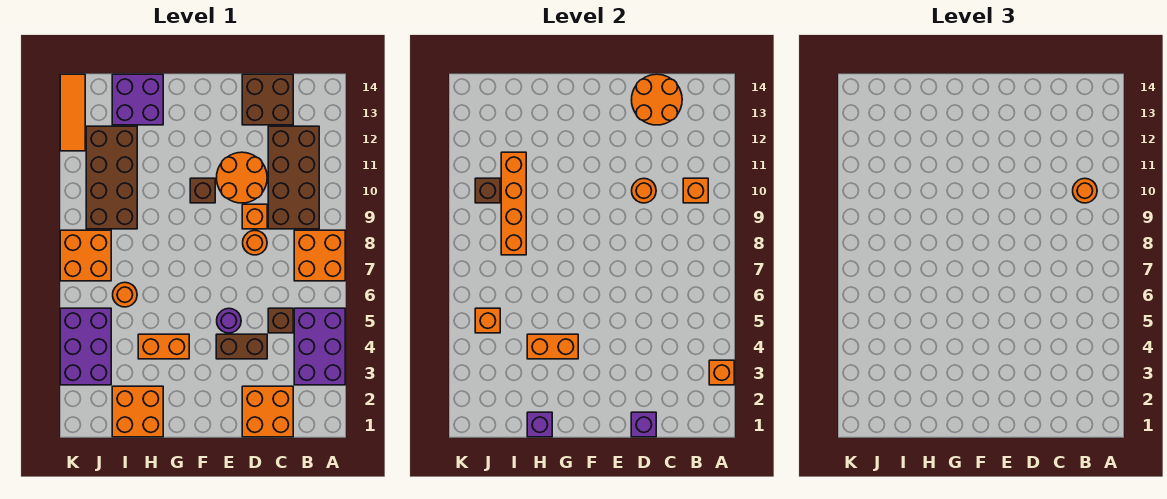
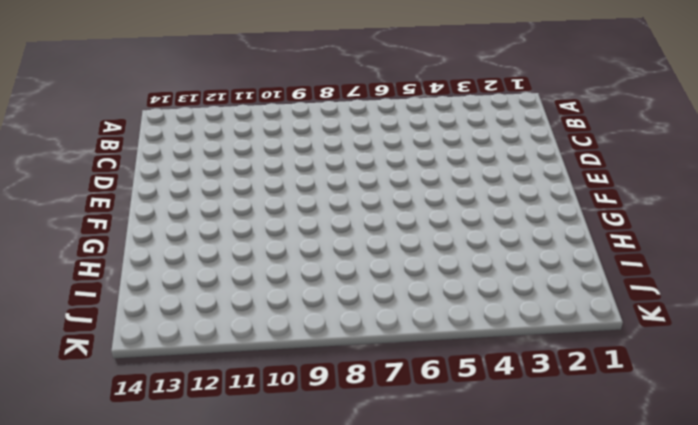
none -> purple 2x3 brick [294,308,345,385]
none -> orange 2x2 brick [294,230,345,281]
none -> brown 2x4 brick [268,126,319,229]
none -> orange 2x2 brick [242,386,293,437]

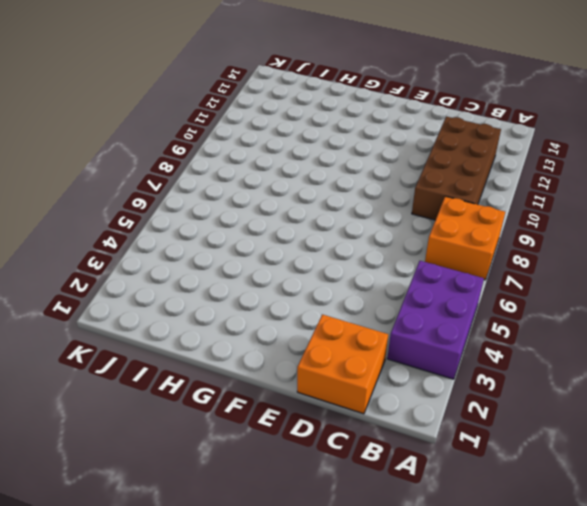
none -> brown 1x1 brick [268,308,293,333]
none -> brown 2x2 brick [242,74,293,125]
none -> brown 1x2 brick [216,334,267,359]
none -> orange 1x1 round brick [243,230,267,255]

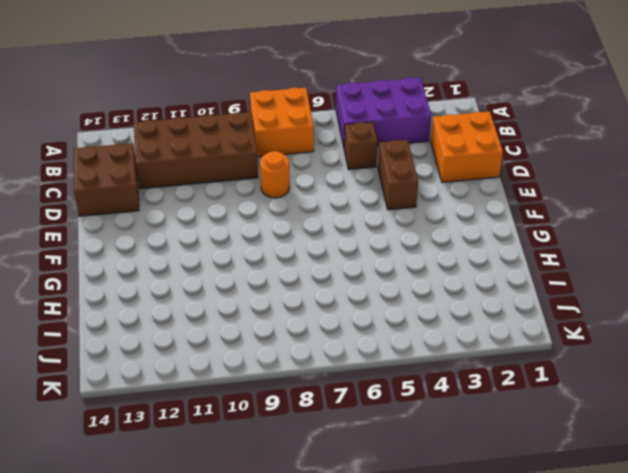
none -> orange 1x1 brick [242,204,267,229]
none -> orange 2x2 round brick [217,152,267,203]
none -> purple 1x1 round brick [217,308,241,333]
none -> brown 1x1 brick [190,178,215,203]

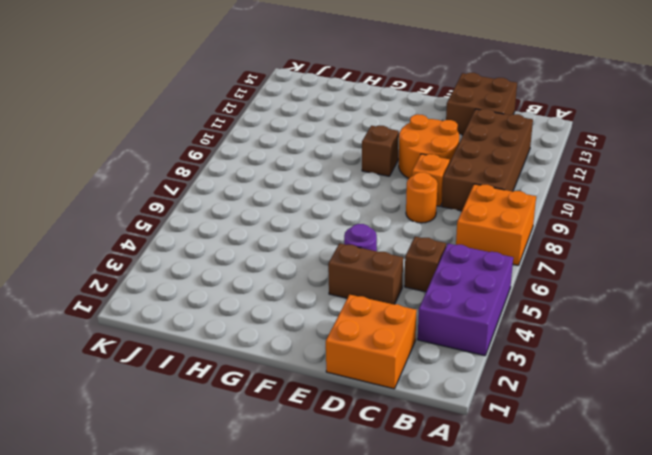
none -> orange 1x2 brick [138,334,189,359]
none -> orange 2x2 brick [112,386,163,437]
none -> purple 2x2 brick [112,74,163,125]
none -> orange 1x1 round brick [113,282,137,307]

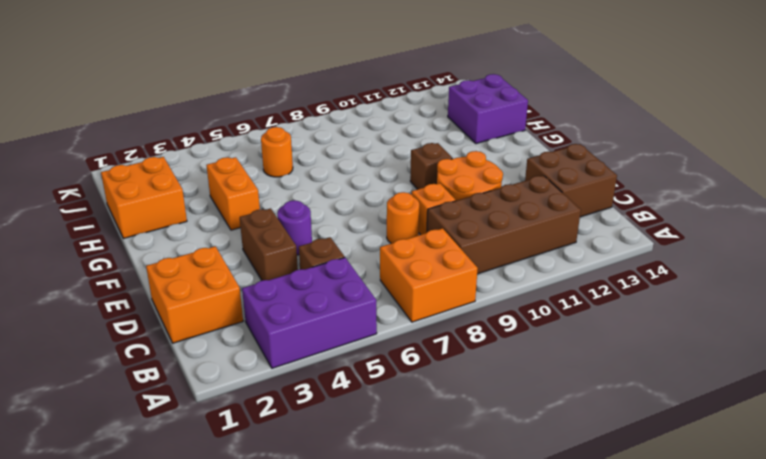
none -> brown 2x4 brick [86,126,137,229]
none -> purple 2x3 brick [60,308,111,385]
none -> orange 2x2 brick [60,230,111,281]
none -> orange 1x3 tile [60,74,85,151]

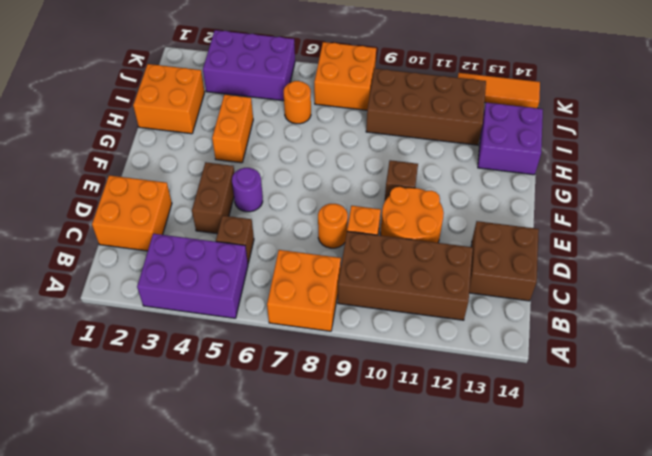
none -> orange 1x1 brick [709,360,734,385]
none -> orange 1x1 brick [683,178,708,203]
none -> orange 2x2 round brick [632,74,682,125]
none -> purple 1x1 brick [631,412,656,437]

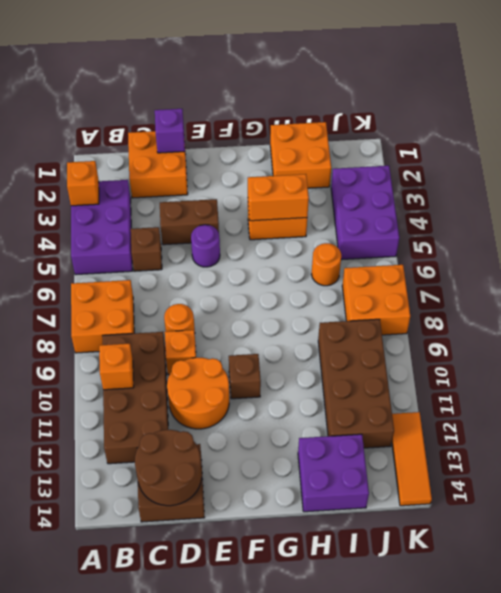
brown 2x2 round brick [135,430,202,506] -> orange 2x2 round brick [632,74,682,125]
none -> orange 1x1 round brick [632,178,656,203]
none -> purple 1x1 brick [527,412,552,437]
none -> orange 1x4 brick [501,152,526,255]
none -> orange 1x1 brick [475,308,500,333]

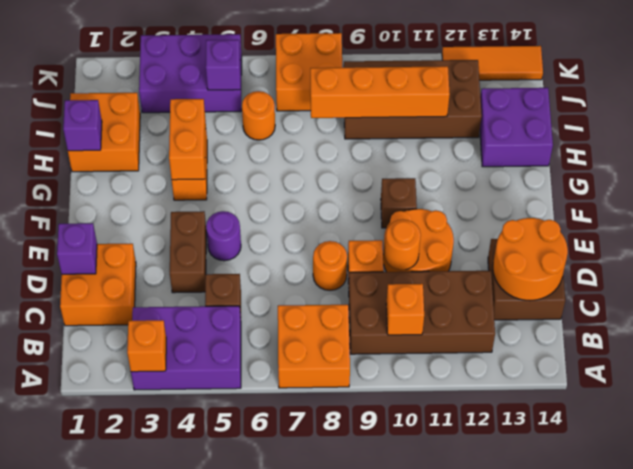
purple 1x1 brick [206,40,240,90] -> orange 1x1 brick [475,308,500,333]
none -> brown 1x1 brick [475,178,500,203]
none -> orange 1x1 round brick [1073,178,1097,203]

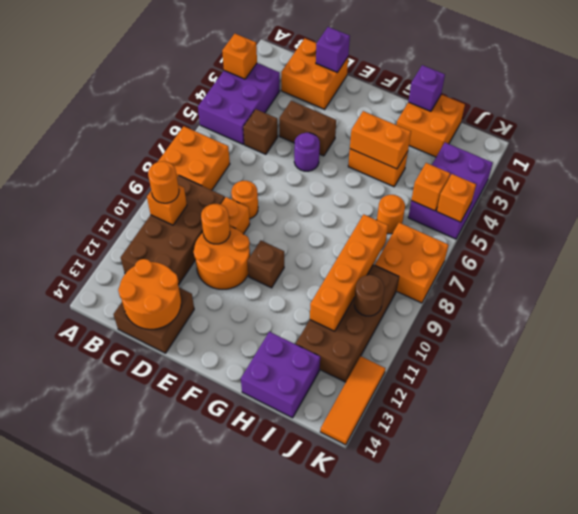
brown 1x1 round brick [354,275,384,316] -> brown 1x1 brick [475,178,500,203]
orange 1x1 brick [437,174,476,222] -> none

